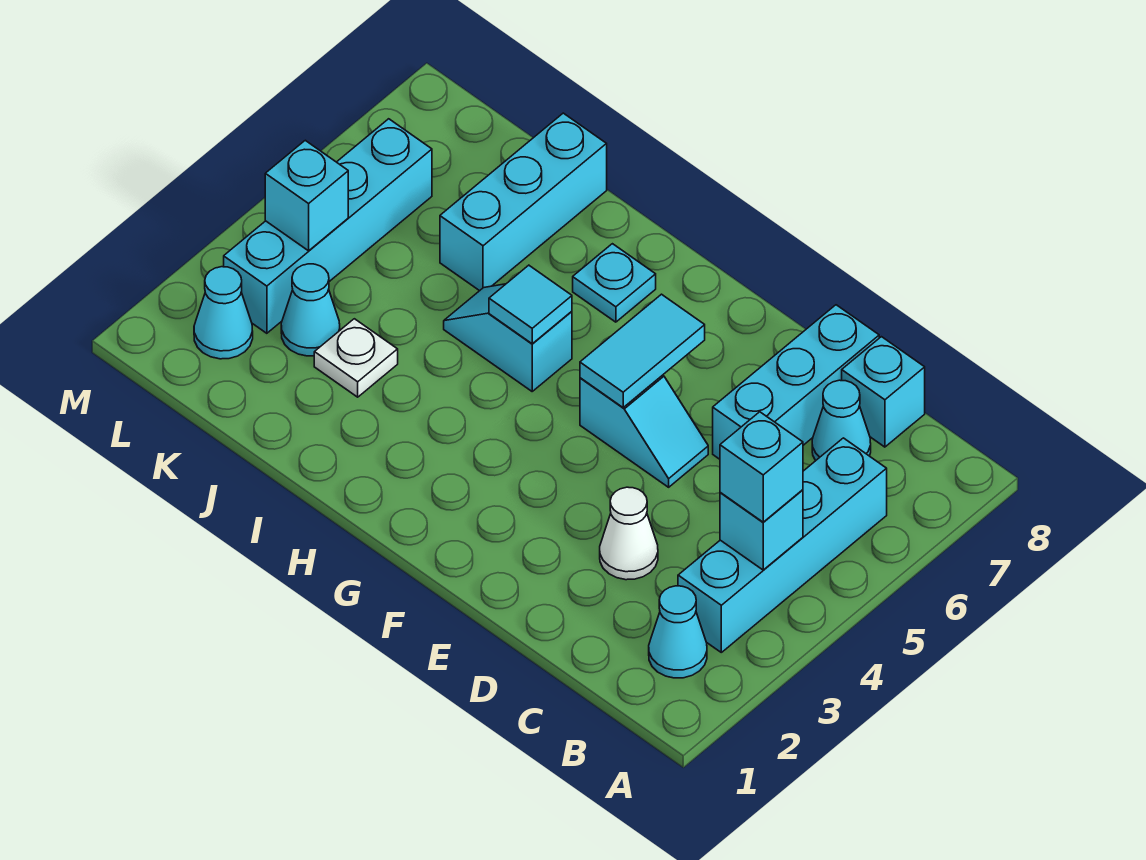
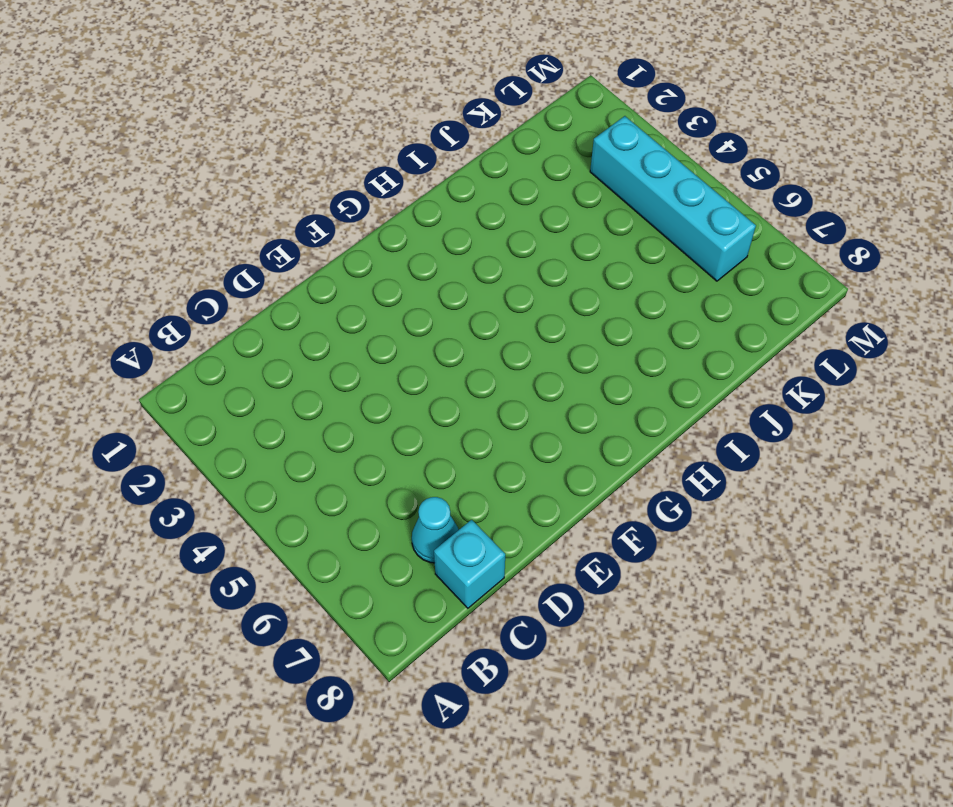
none -> cyan 1x1 cone [649,586,707,678]
none -> cyan 1x4 brick [678,438,887,652]
none -> white 1x1 cone [600,487,658,580]

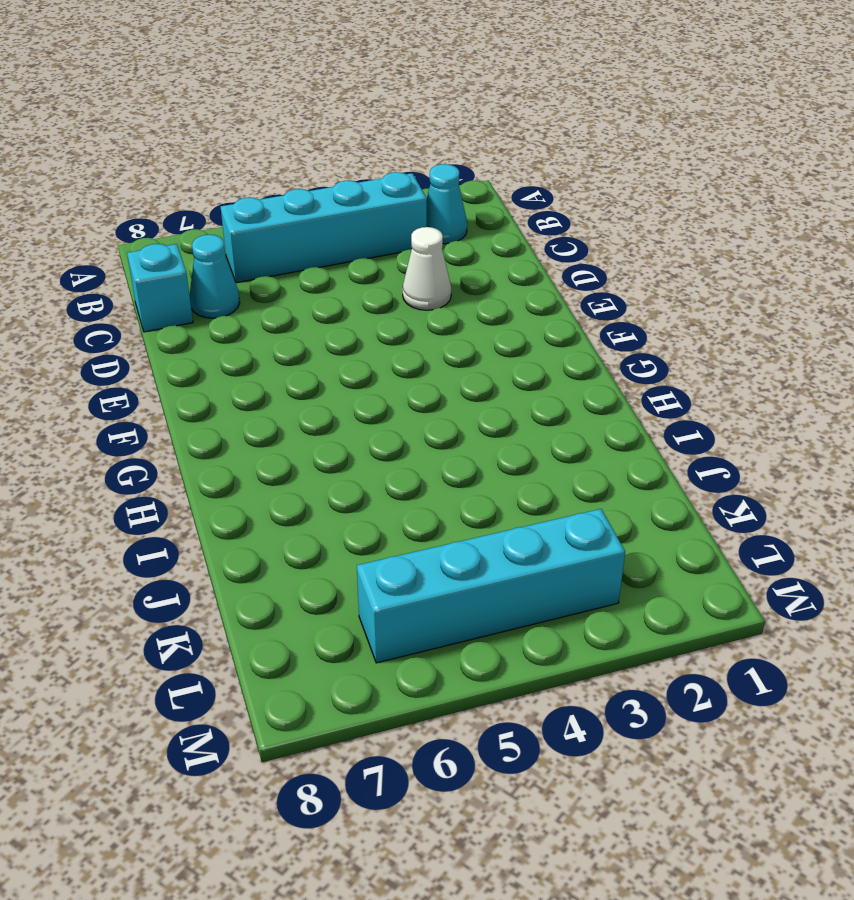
none -> cyan 1x3 brick [713,305,879,459]
none -> cyan 1x2 slope [580,375,708,487]
none -> cyan 1x2 slope [444,284,572,391]

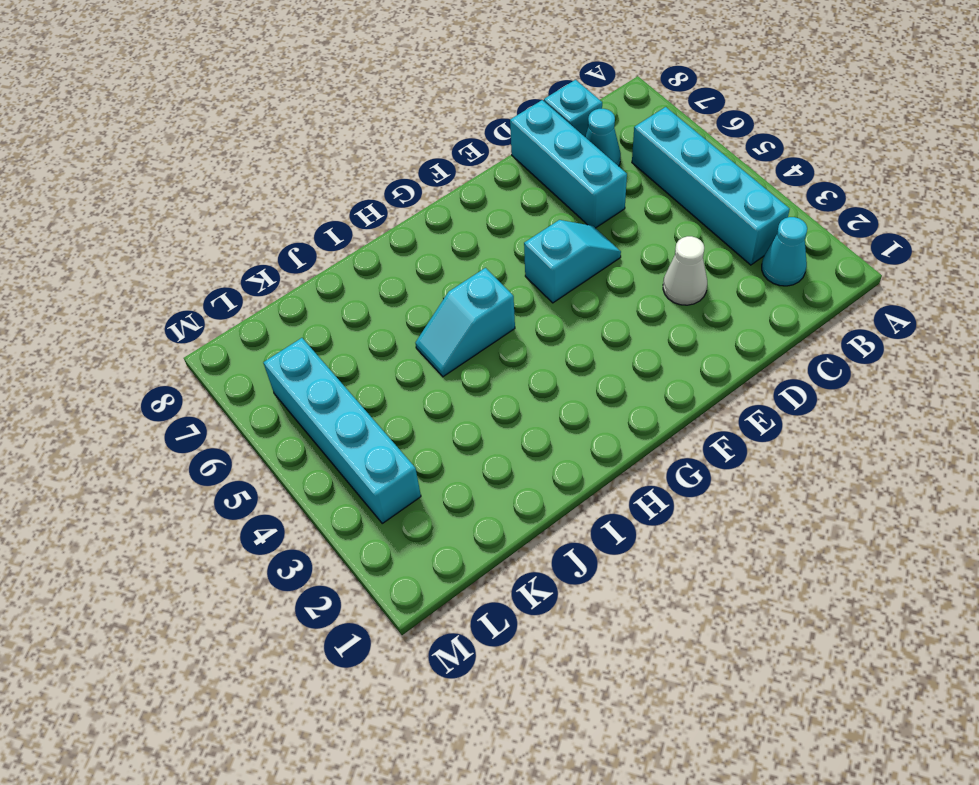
none -> cyan 1x1 plate [573,244,656,322]
none -> white 1x1 plate [314,319,398,397]
none -> cyan 1x3 brick [440,113,607,291]

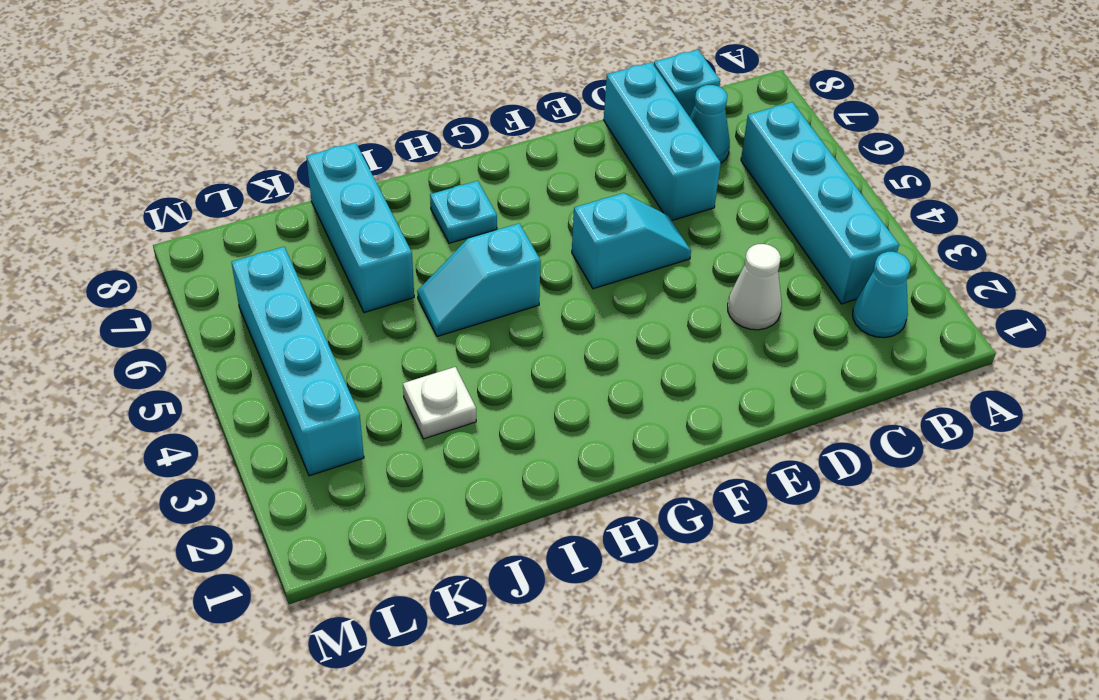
none -> cyan 1x1 cone [281,264,340,356]
none -> cyan 1x1 cone [194,267,253,359]
none -> cyan 1x1 brick [720,490,803,570]

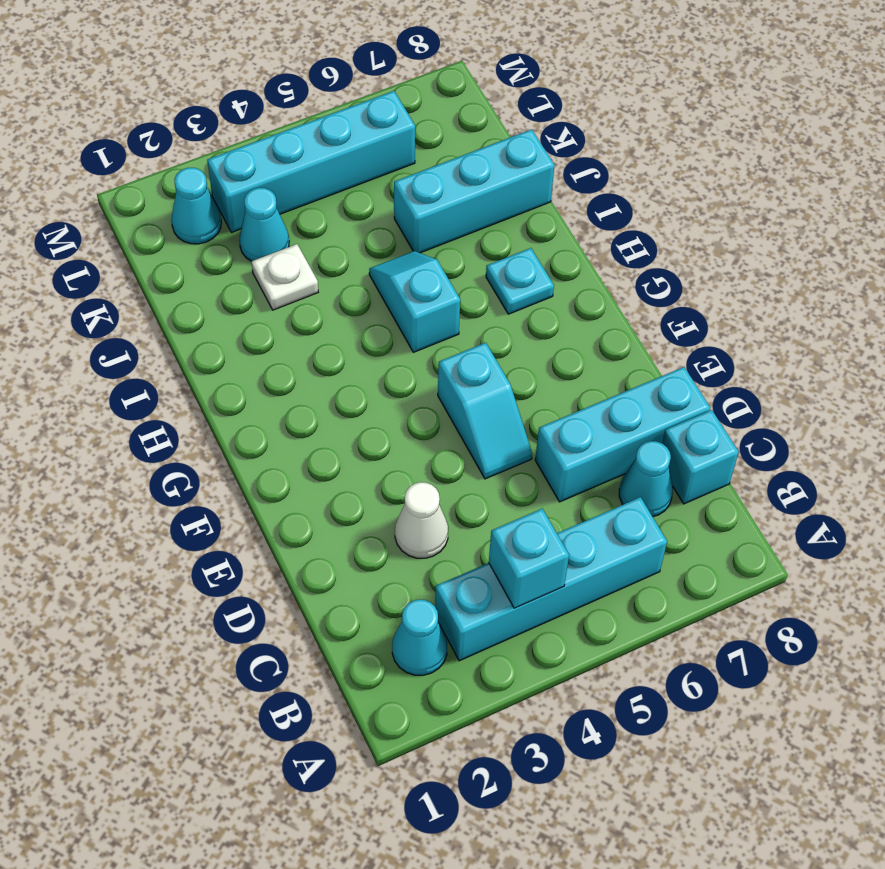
none -> cyan 1x2 tile [580,294,705,408]
none -> cyan 1x1 tile [489,265,572,344]
none -> cyan 1x1 brick [265,140,348,251]

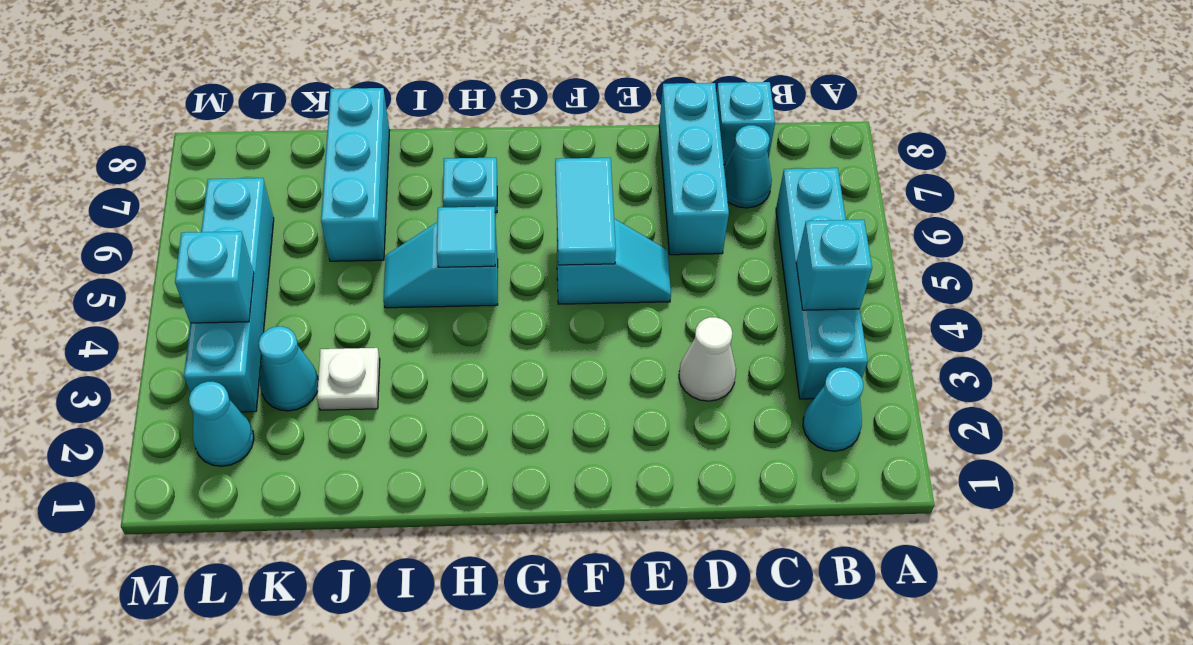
none -> cyan 1x1 brick [720,412,803,522]

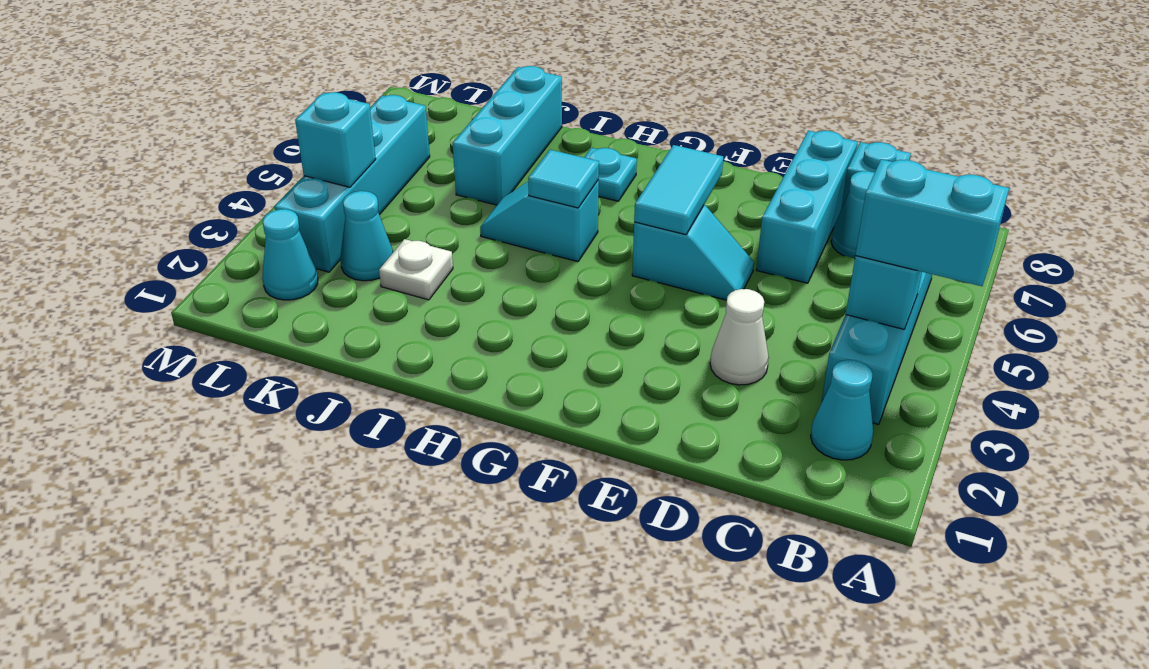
cyan 1x2 brick [855,159,1009,286] -> cyan 1x1 brick [720,412,803,522]

